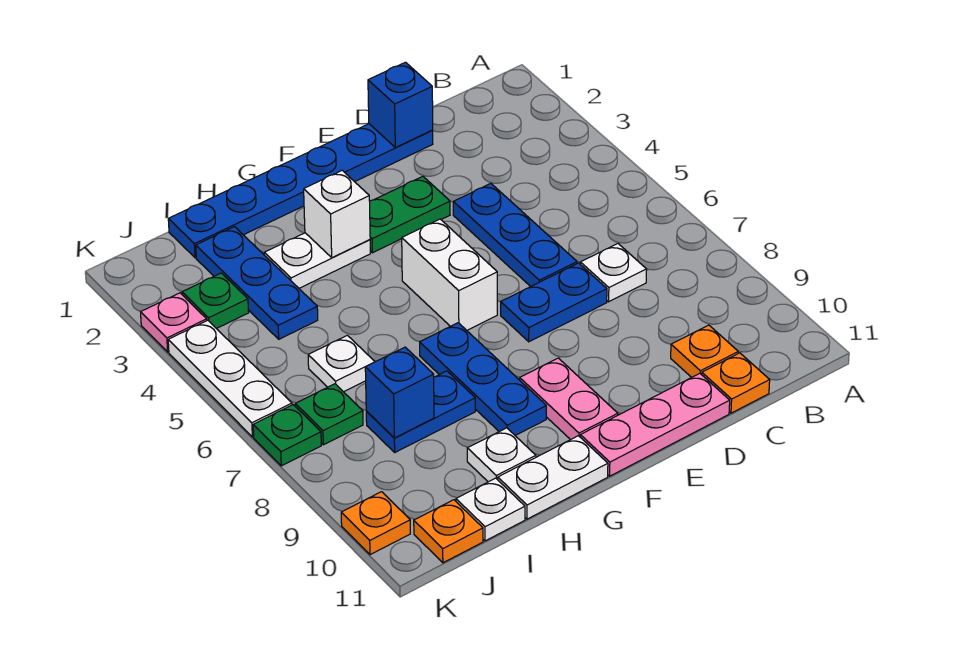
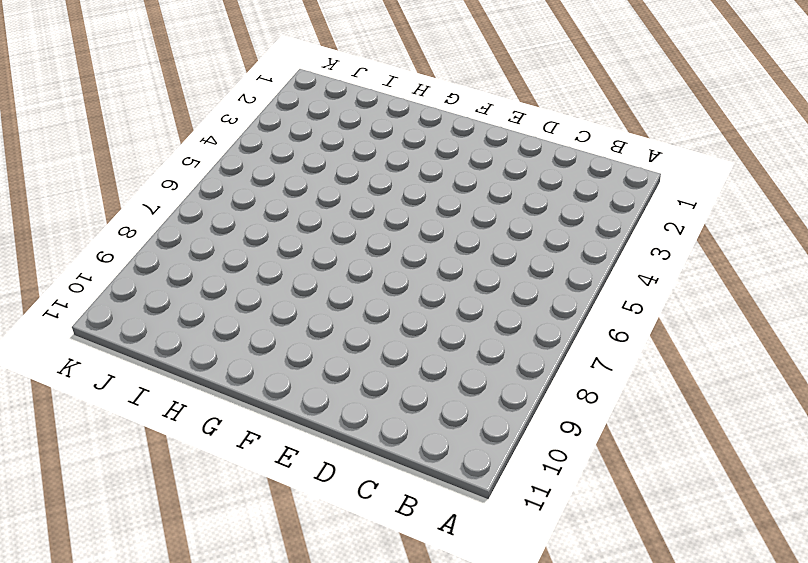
none -> white 1x1 plate [580,244,647,302]
none -> orange 1x1 plate [671,325,738,377]
none -> orange 1x1 plate [702,353,770,413]

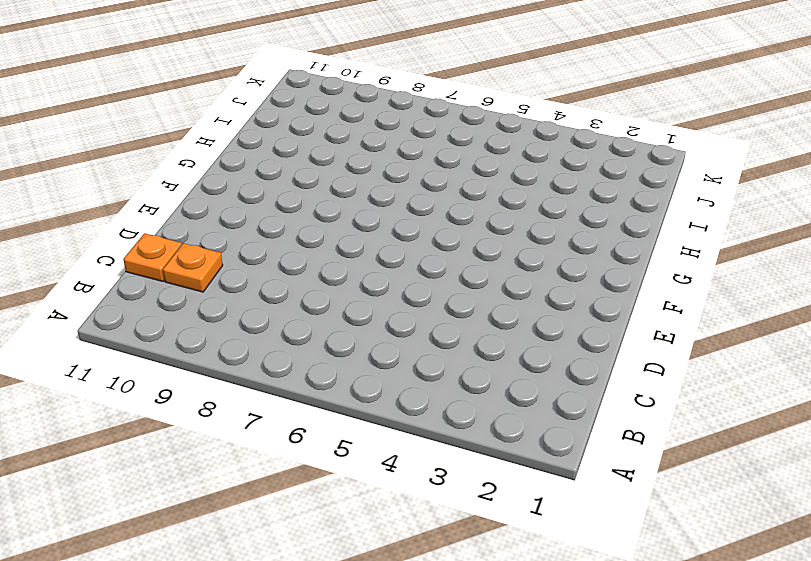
none -> white 1x1 plate [580,244,647,302]
none -> blue 1x6 plate [168,124,433,258]
none -> blue 1x3 plate [453,183,577,287]

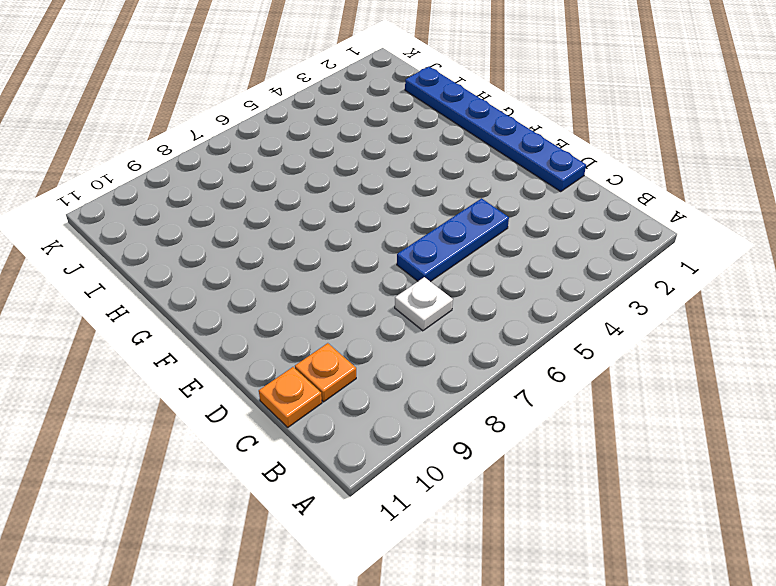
none -> blue 1x2 plate [501,263,607,342]
none -> pink 1x3 plate [580,373,730,476]
none -> green 1x2 plate [370,176,450,253]

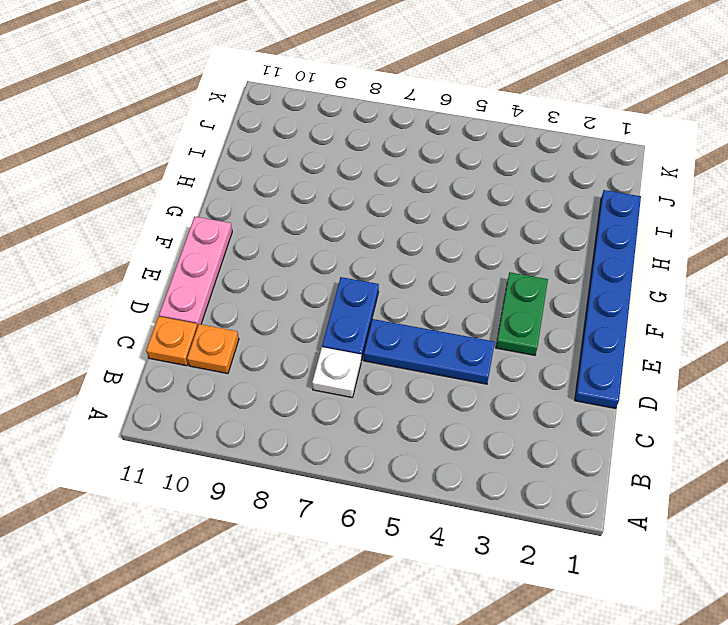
none -> white 1x2 brick [402,219,497,330]
none -> pink 1x2 plate [520,358,618,440]
none -> white 1x2 plate [264,233,370,288]

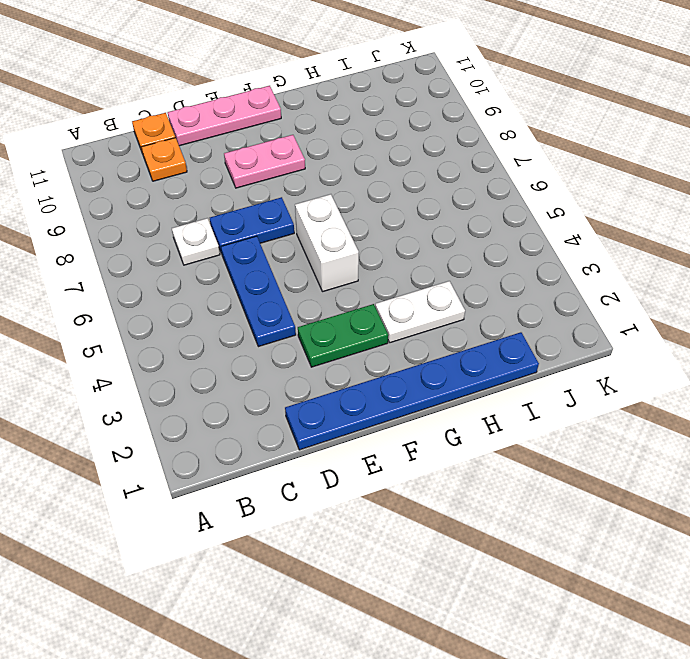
pink 1x2 plate [224,135,305,188] -> pink 1x2 plate turned to [520,358,618,440]
none -> blue 1x3 plate [420,323,546,435]
none -> white 1x2 plate [498,436,608,519]
none -> blue 1x2 plate [366,371,475,452]

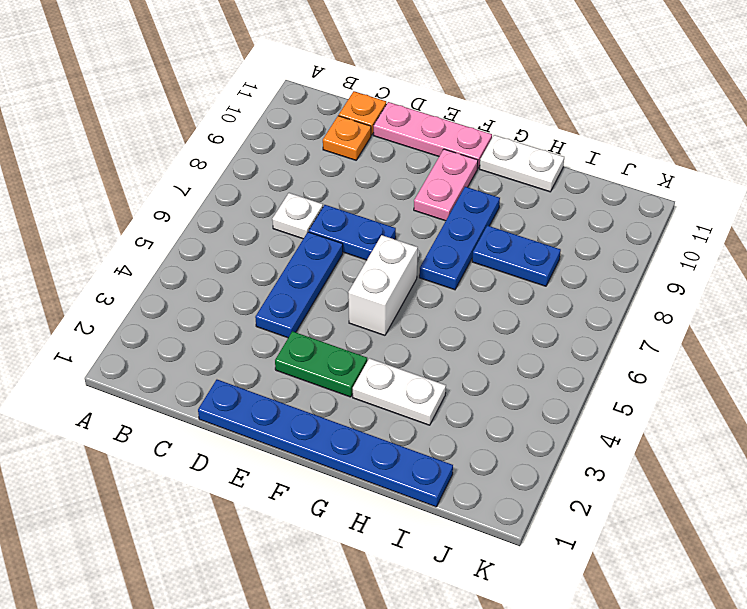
none -> white 1x1 plate [467,428,536,482]
none -> blue 1x3 plate [196,227,318,339]
none -> white 1x1 plate [308,335,375,392]

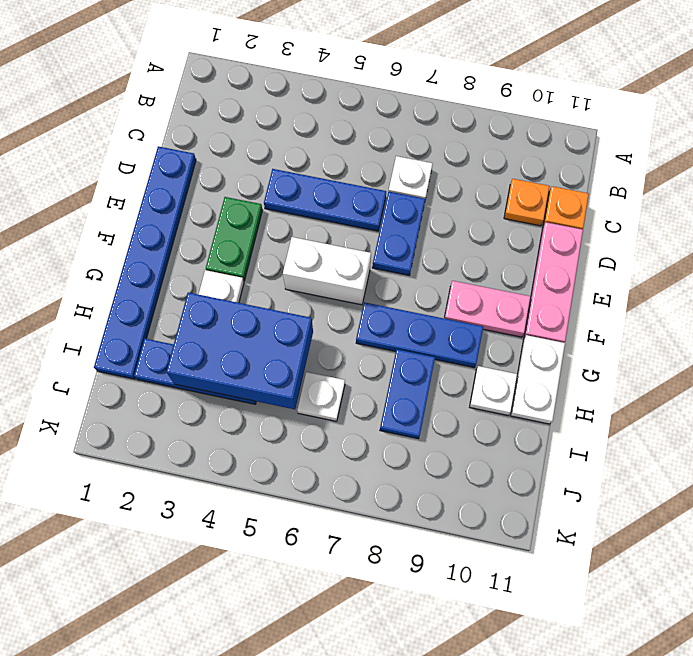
blue 2x3 brick [166,293,313,409] -> none
none -> white 1x1 plate [456,478,525,541]
none -> green 1x1 plate [182,273,249,329]
none -> green 1x1 plate [295,384,363,445]

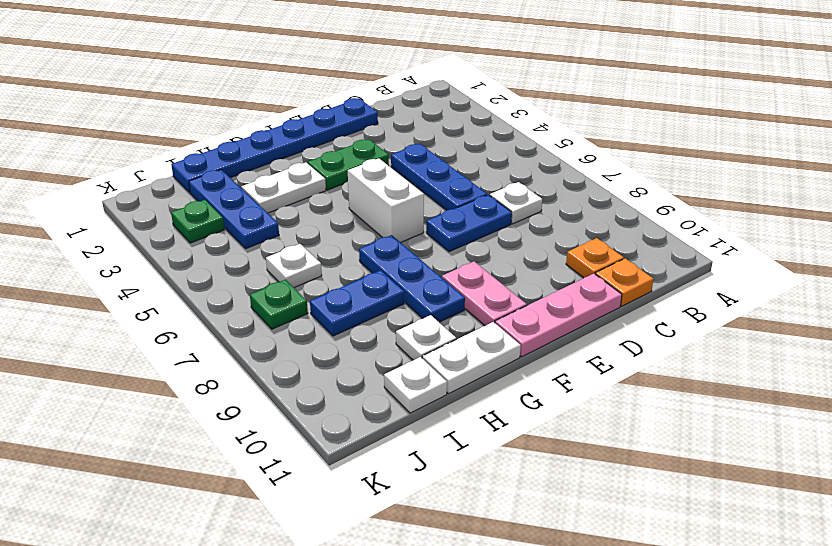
none -> orange 1x1 plate [414,500,483,563]
none -> pink 1x1 plate [141,293,207,352]
none -> white 1x3 plate [168,320,292,437]

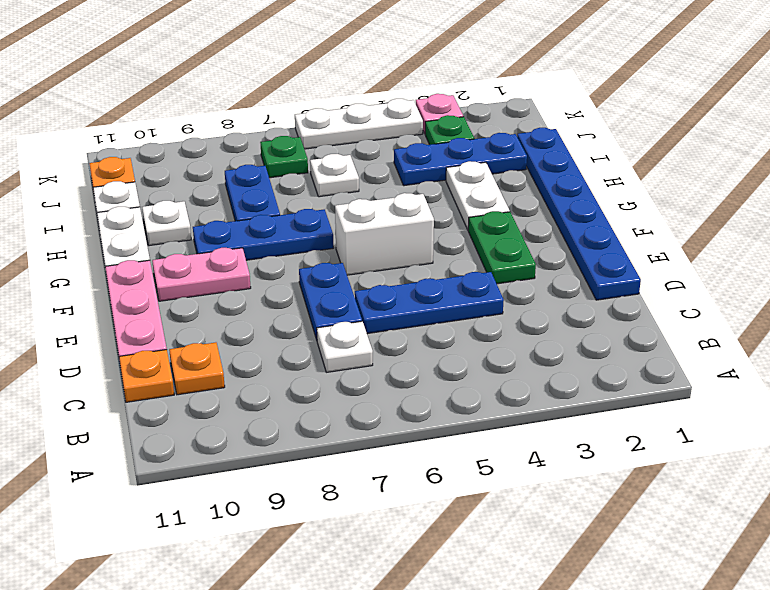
none -> green 1x1 plate [253,405,321,466]
none -> orange 1x1 plate [341,492,410,555]
none -> blue 1x1 brick [368,62,433,147]

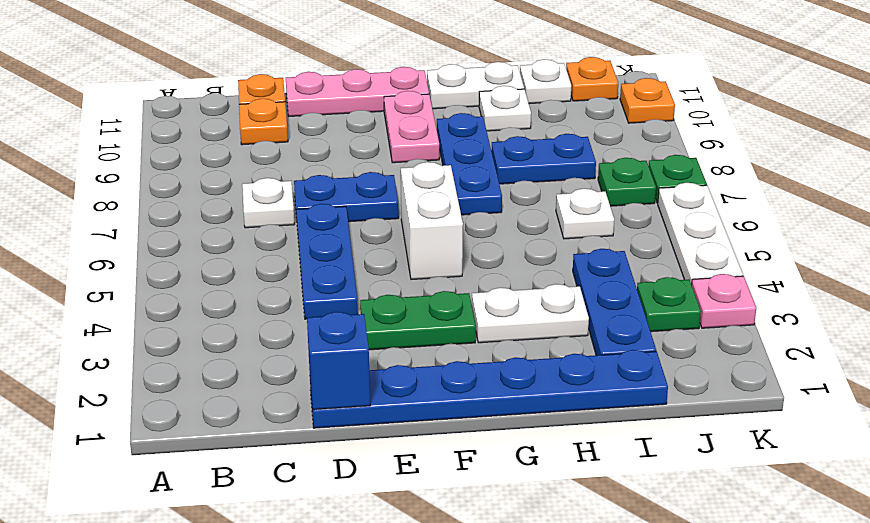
none -> white 1x1 brick [304,170,370,258]
none -> blue 1x1 brick [365,347,434,438]

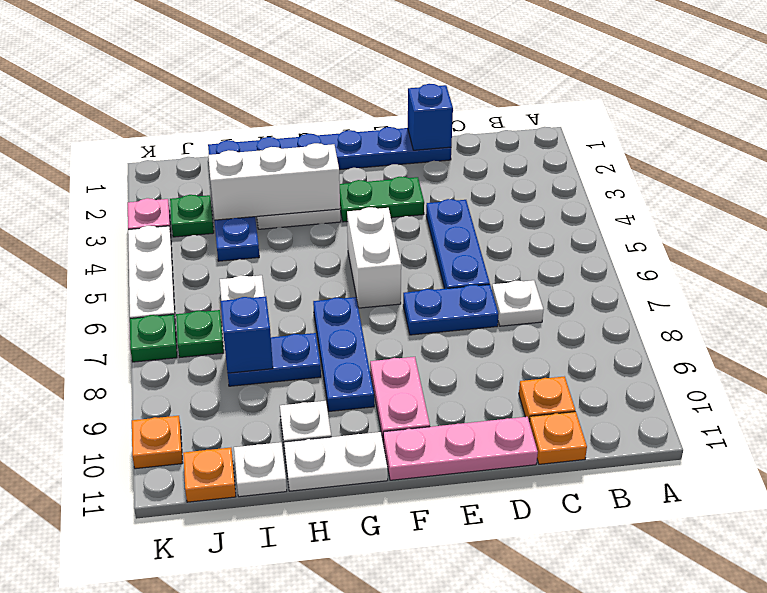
white 1x3 brick [208,143,340,220] -> white 1x1 brick [304,170,370,258]

